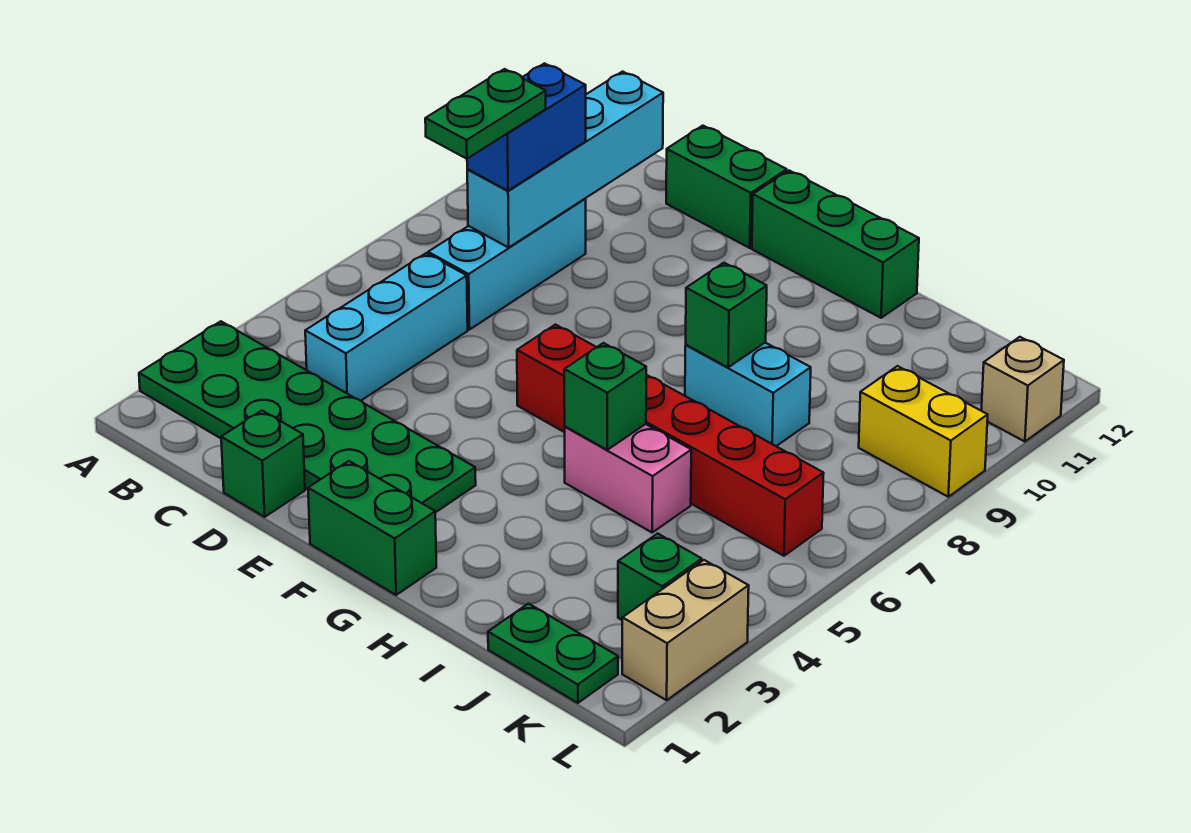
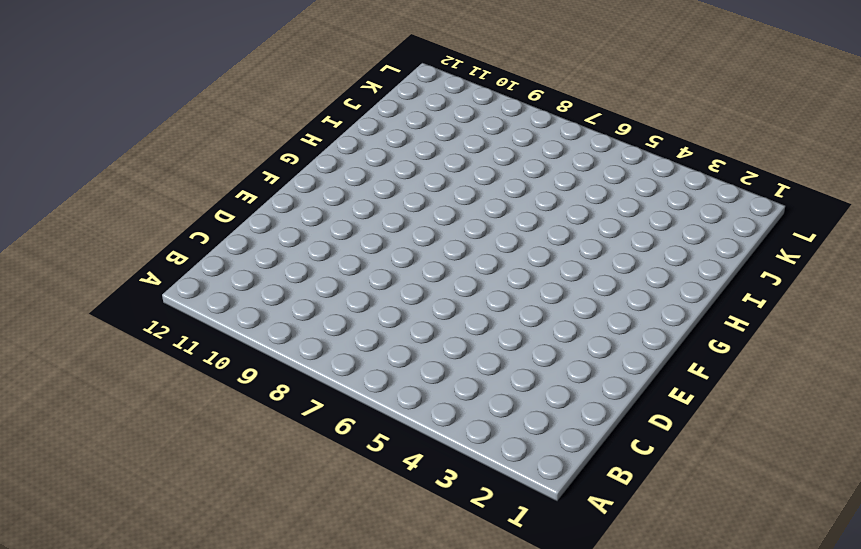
none -> green 2x6 plate [139,321,476,513]
none -> cyan 1x3 brick [305,253,468,401]
none -> cyan 1x3 brick [428,199,586,330]

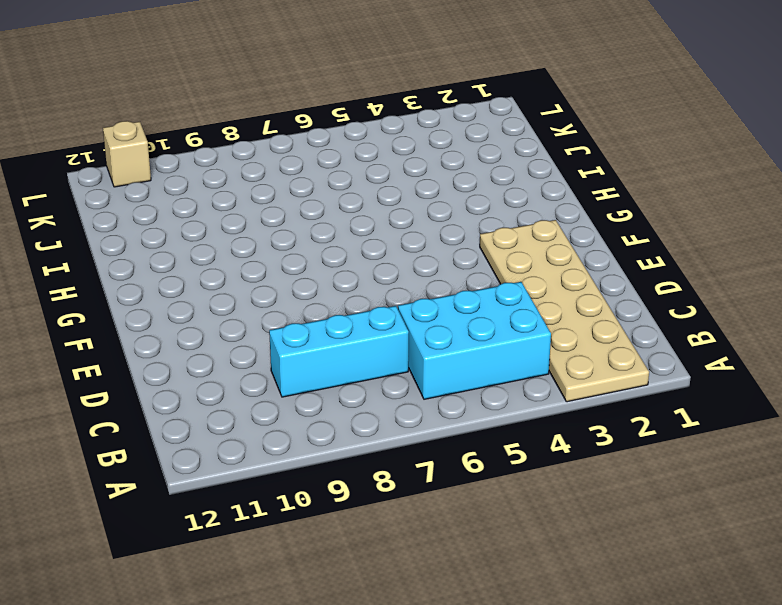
tan 2x6 plate [480,220,649,402] -> green 2x6 plate [139,321,476,513]
cyan 2x3 brick [398,282,551,399] -> cyan 1x3 brick [305,253,468,401]
none -> green 1x1 brick [221,411,305,517]
none -> green 1x2 brick [666,126,787,248]
none -> green 1x2 brick [308,461,436,595]

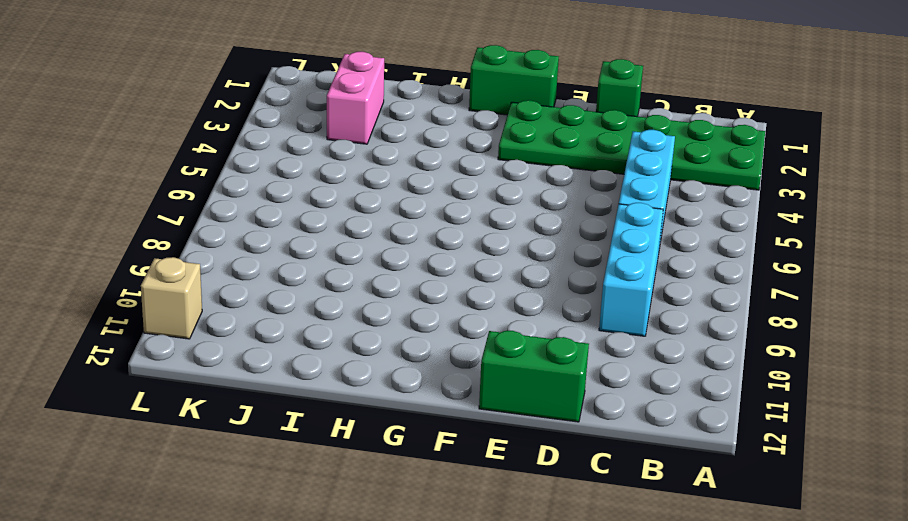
pink 1x2 brick [327,52,384,144] -> pink 1x2 brick turned to [565,424,691,532]
none -> red 1x6 brick [517,325,824,556]
none -> green 1x3 brick [752,171,919,318]
none -> cyan 1x2 brick [685,342,811,446]

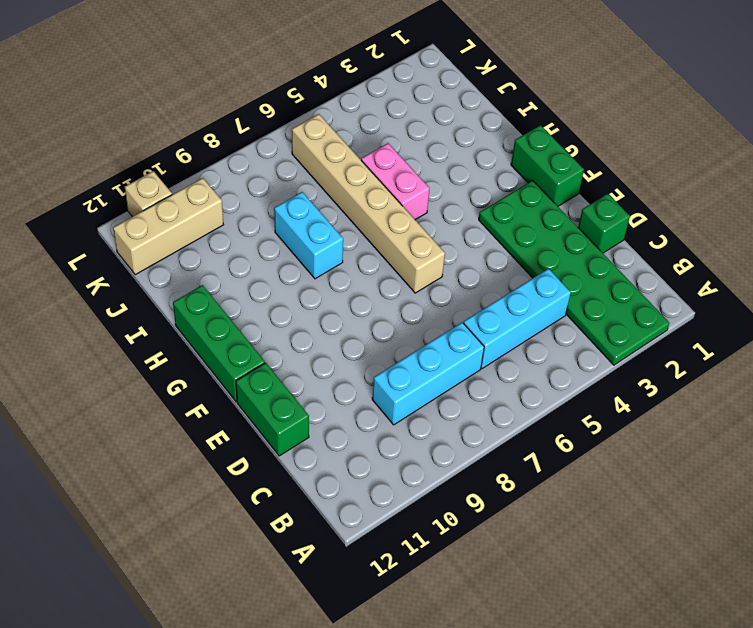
tan 1x6 brick [292,114,445,293] -> red 1x6 brick [517,325,824,556]
tan 1x3 brick [113,178,223,275] -> none
none -> green 1x2 plate [488,604,618,703]
none -> green 1x1 brick [618,533,702,620]
none -> yellow 1x2 brick [859,366,988,497]

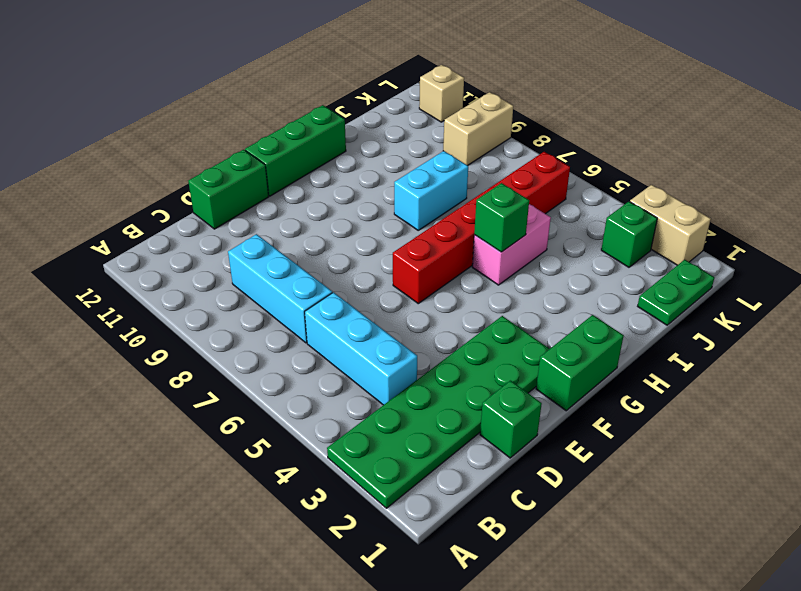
tan 1x2 brick [443,92,513,166] -> yellow 1x2 brick [859,366,988,497]
none -> cyan 1x4 brick [467,72,663,247]
none -> green 1x1 brick [686,263,767,367]
none -> blue 1x2 brick [467,63,586,191]

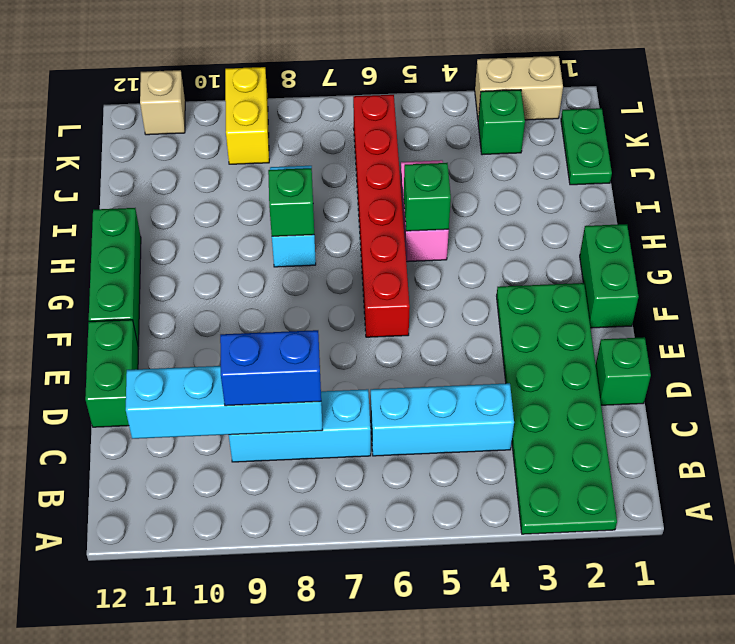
none -> green 1x2 plate [425,69,546,159]

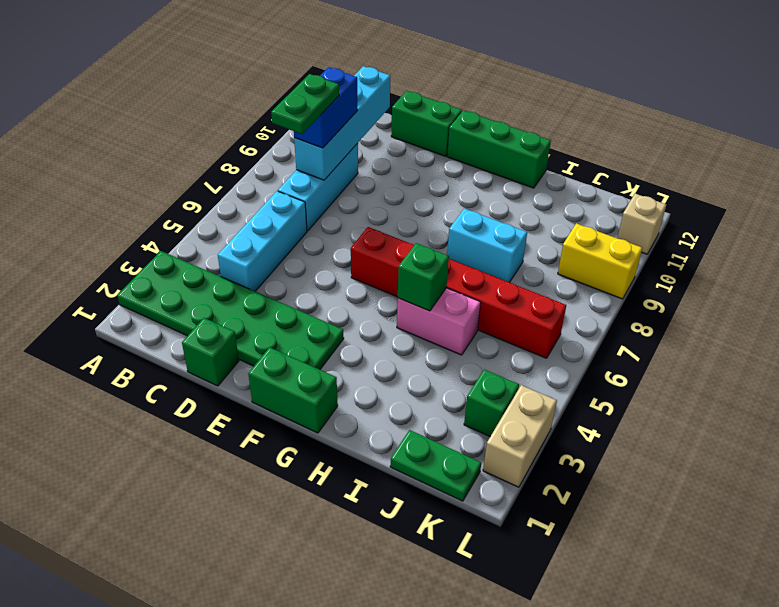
none -> green 1x1 brick [686,263,767,367]

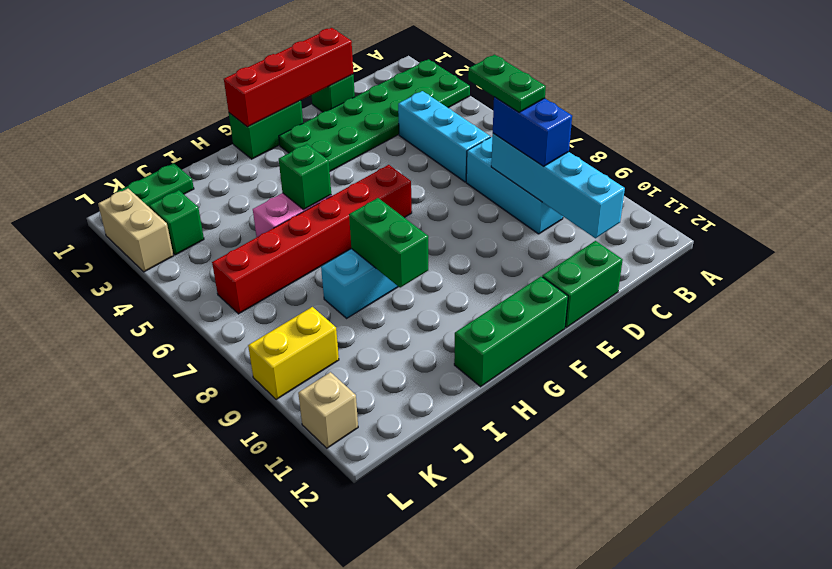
red 1x4 brick [224,28,353,127] -> none
green 1x2 brick [349,198,428,288] -> green 1x1 brick [686,263,767,367]

